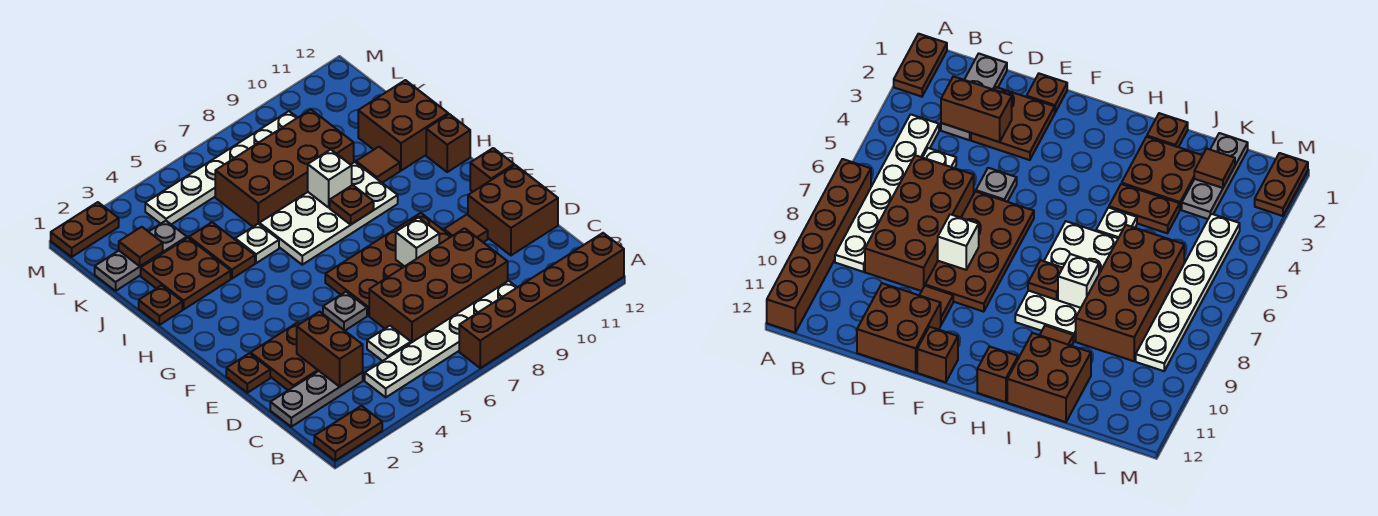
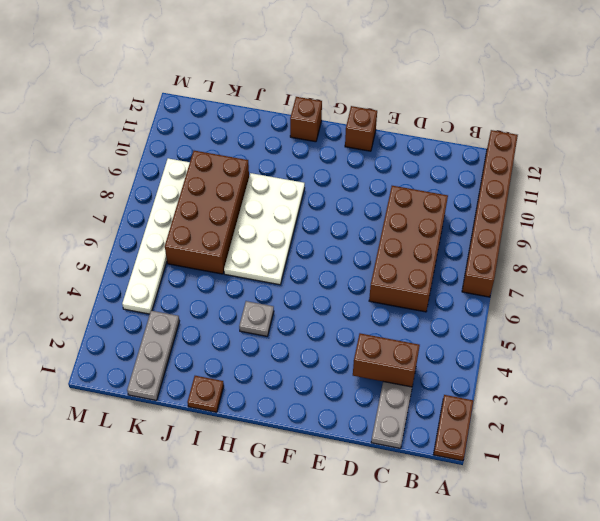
grey 1x1 plate [239,301,274,336] -> grey 1x1 plate moved to [323,292,367,331]
none -> white 1x6 plate [365,281,517,397]
none -> white 1x1 plate [367,326,411,361]
none -> brown 2x2 plate [251,322,318,390]
none -> brown 2x2 brick [468,165,558,255]

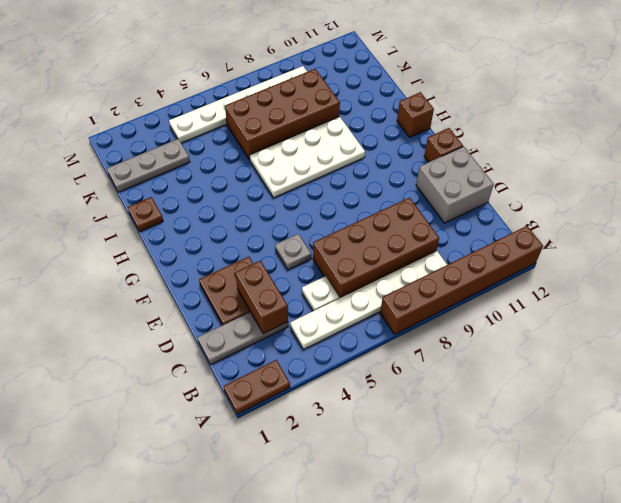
grey 2x2 brick [416,146,494,223] -> brown 2x2 brick [468,165,558,255]
none -> brown 1x1 plate [226,353,270,393]
none -> brown 2x4 plate [325,213,451,316]
none -> brown 1x1 tile [444,215,488,242]
none -> brown 2x2 plate [141,238,231,309]

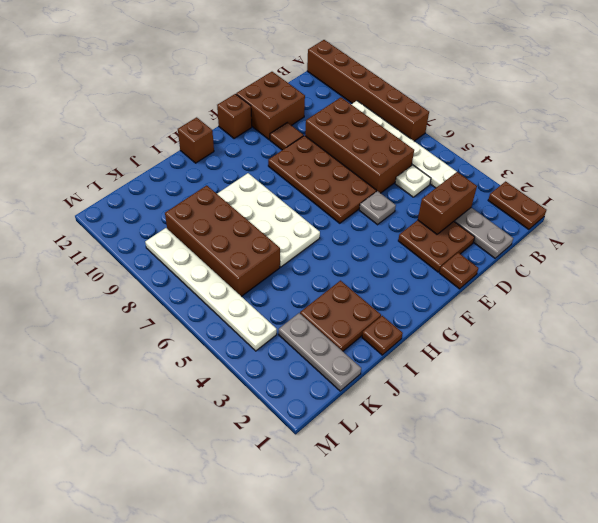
none -> brown 1x2 plate [189,222,255,279]
none -> white 1x1 plate [235,224,279,263]
none -> brown 1x1 tile [356,147,400,183]
none -> brown 2x2 brick [358,80,448,171]

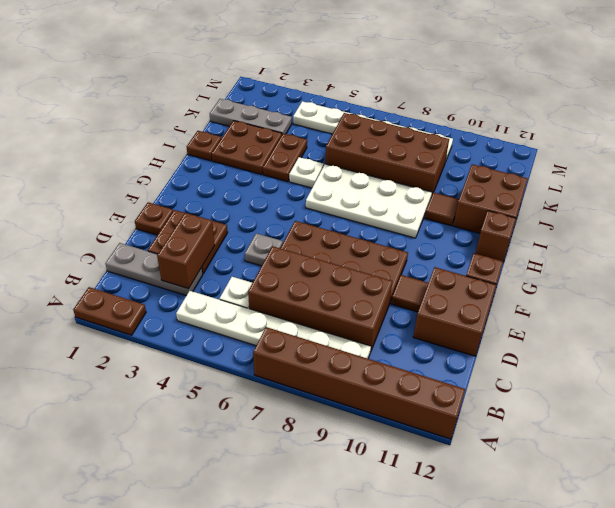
none -> brown 1x2 plate [51,202,119,257]
none -> white 1x1 brick [396,217,439,266]
none -> brown 1x1 plate [330,185,374,224]
none -> white 1x1 brick [308,150,352,207]

